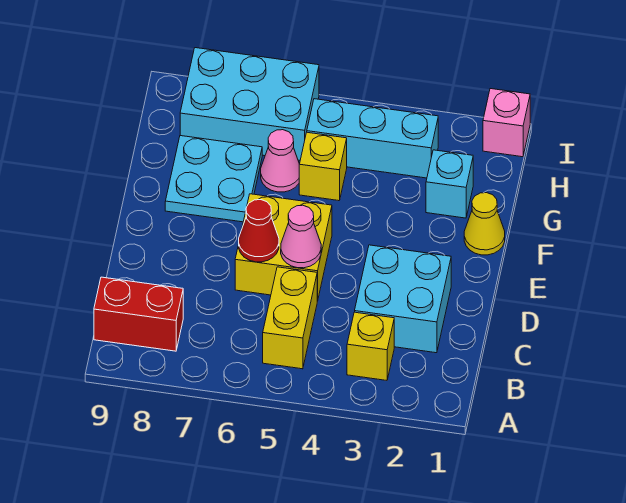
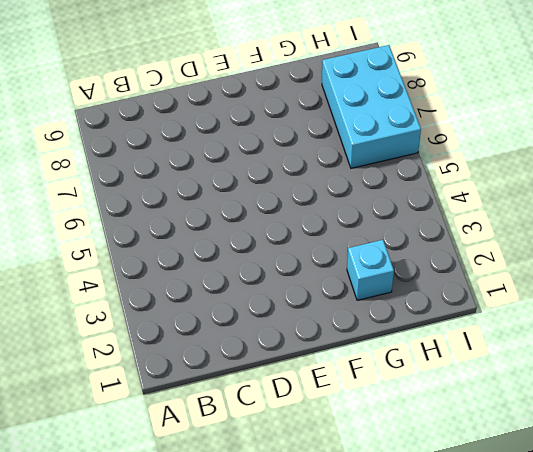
none -> yellow 1x1 brick [347,312,394,380]
none -> yellow 1x2 brick [263,267,317,369]
none -> red 1x2 brick [94,277,183,351]

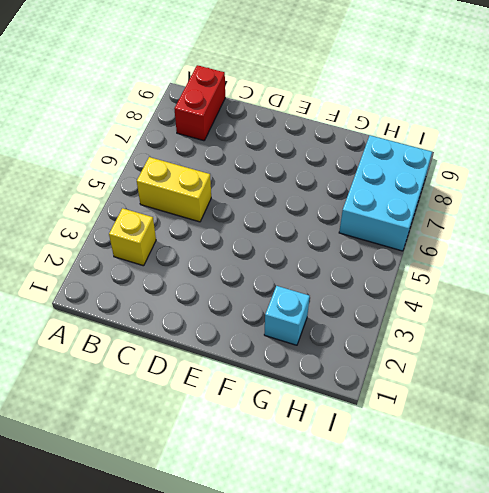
none -> cyan 2x2 brick [355,245,451,353]
none -> yellow 2x2 brick [235,194,332,301]
none -> yellow 1x1 cone [464,193,505,255]

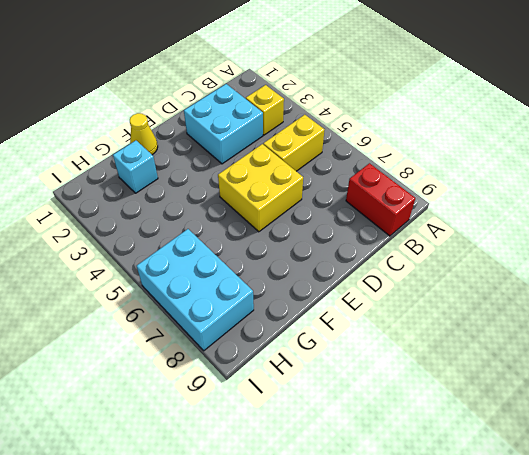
none -> cyan 2x2 plate [165,136,262,222]
none -> yellow 1x1 brick [299,132,347,201]
none -> pink 1x1 cone [261,130,299,192]

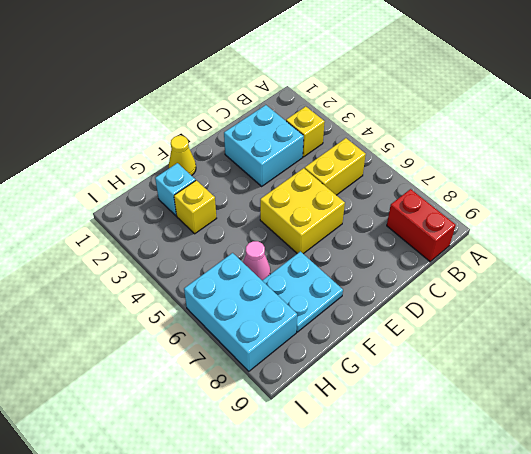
yellow 1x1 brick [174,180,217,234] -> yellow 1x1 brick moved to [299,132,347,201]
none -> cyan 1x3 brick [307,99,438,178]
none -> pink 1x1 brick [483,89,530,157]
none -> pink 1x1 cone [281,205,321,268]

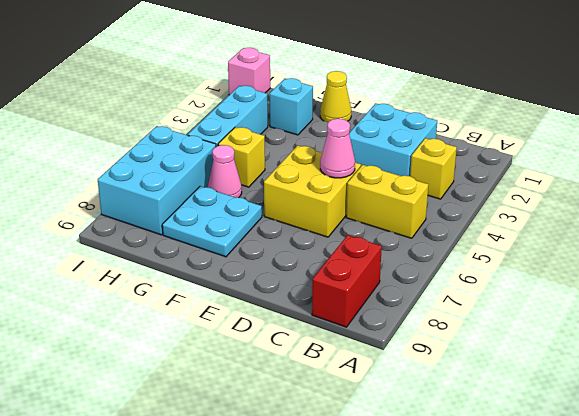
none -> red 1x1 cone [239,200,279,262]

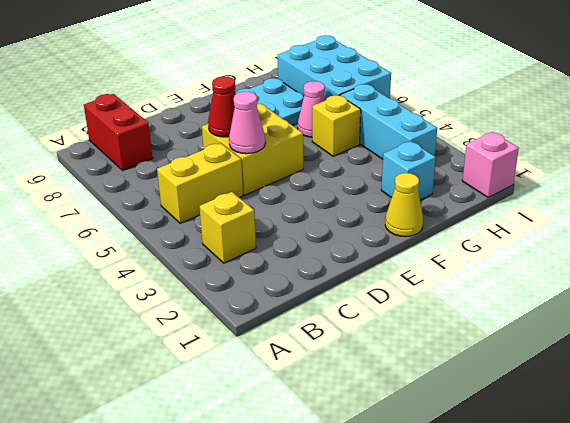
none -> cyan 2x2 brick [355,245,451,353]

